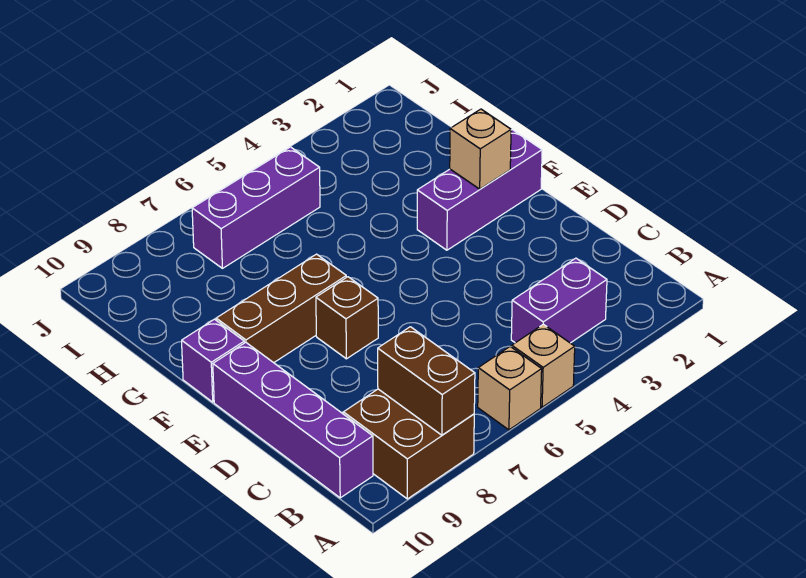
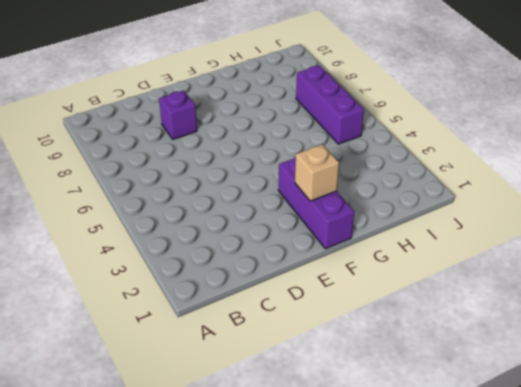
purple 1x1 brick [159,90,197,139] -> purple 1x1 brick moved to [182,319,244,402]
none -> tan 1x1 brick [512,324,575,407]
none -> tan 1x1 brick [478,347,542,430]
none -> brown 2x2 brick [343,389,474,499]

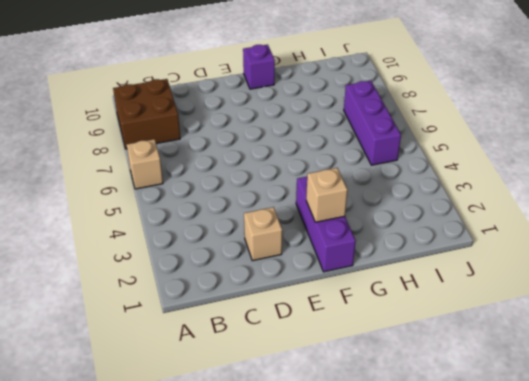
tan 1x1 brick [244,207,282,261] -> tan 1x1 brick moved to [512,324,575,407]
none -> purple 1x2 brick [511,258,607,343]
none -> purple 1x4 brick [213,342,373,498]
none -> brown 1x1 brick [316,277,378,359]

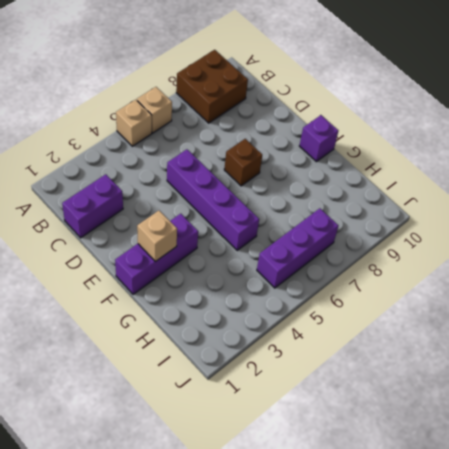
purple 1x2 brick [62,174,123,238] -> purple 1x2 brick moved to [511,258,607,343]
purple 1x4 brick [167,149,259,250] -> purple 1x4 brick moved to [213,342,373,498]
none -> brown 1x3 brick [216,254,346,363]
none -> brown 1x2 brick [378,327,475,435]

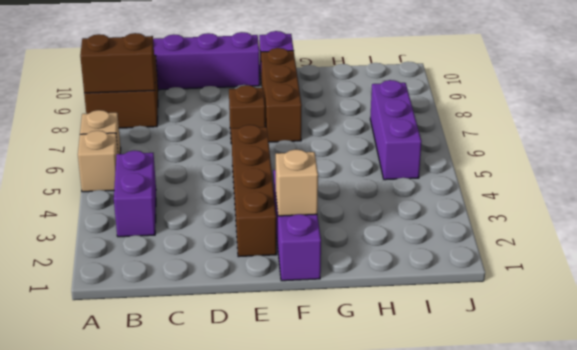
brown 1x4 brick [231,125,277,257] -> none

